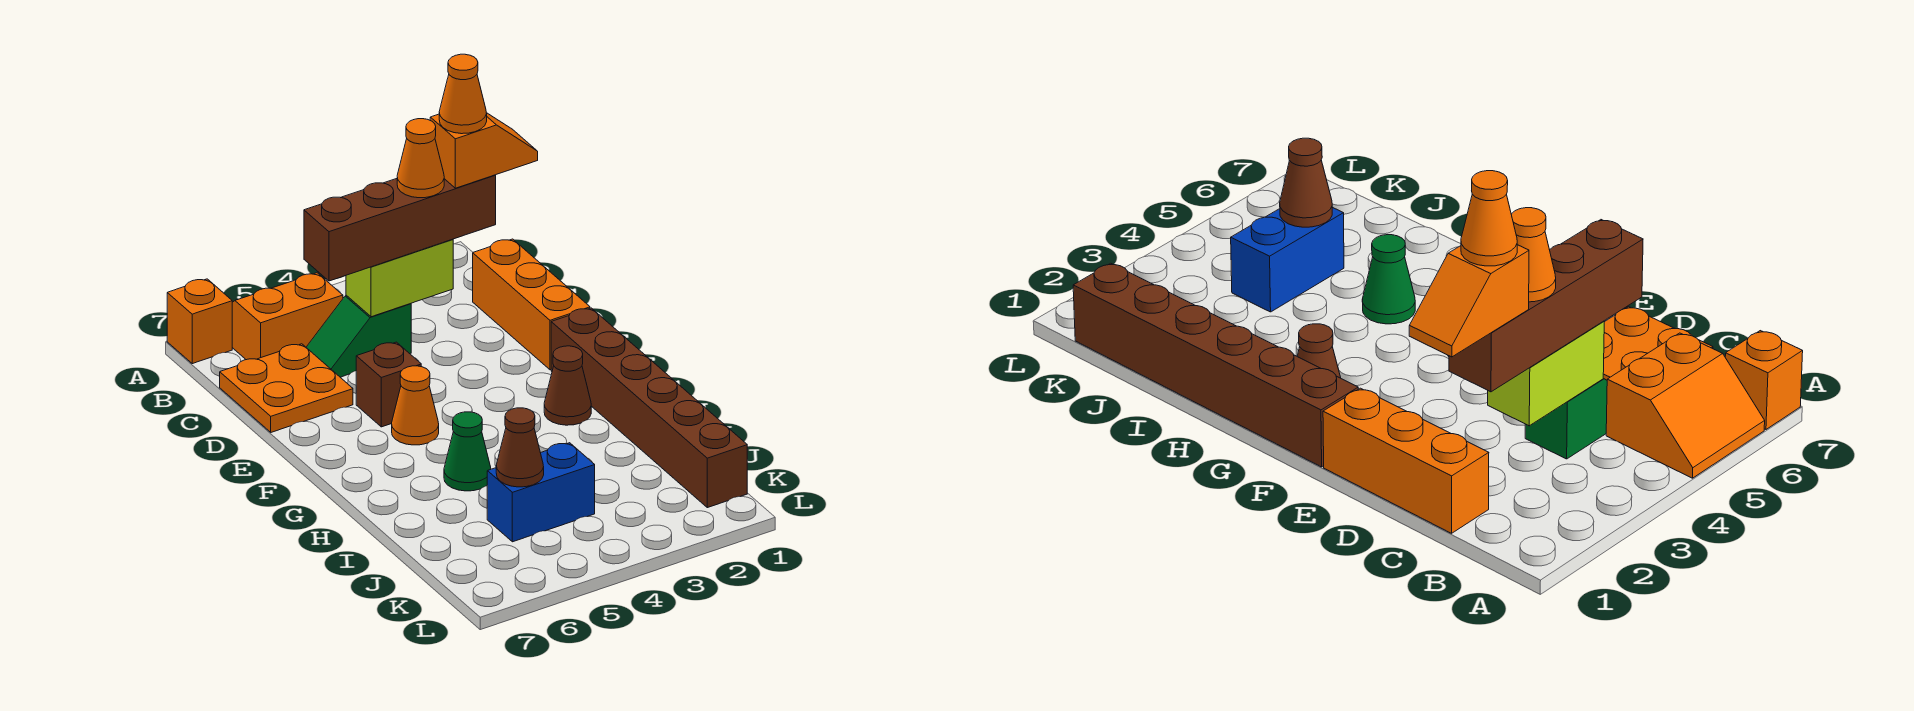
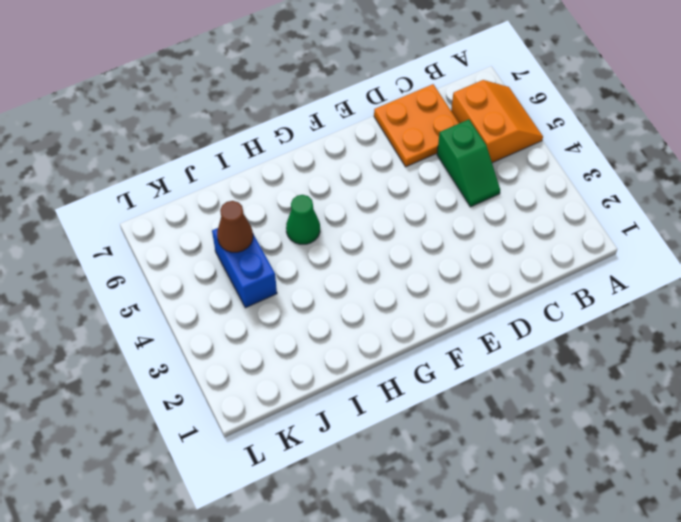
green 1x2 slope [437,120,500,207] -> green 1x2 slope turned to [306,295,411,377]
none -> orange 1x1 brick [167,279,232,364]
none -> orange 1x3 brick [473,239,590,370]
none -> brown 1x1 brick [356,342,421,427]

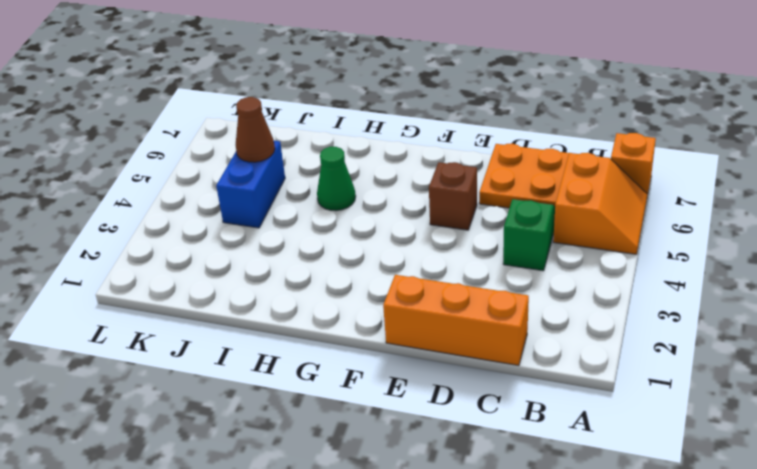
none -> brown 1x6 brick [551,308,747,508]
none -> orange 1x1 cone [392,366,439,445]
none -> brown 1x1 cone [544,346,591,425]

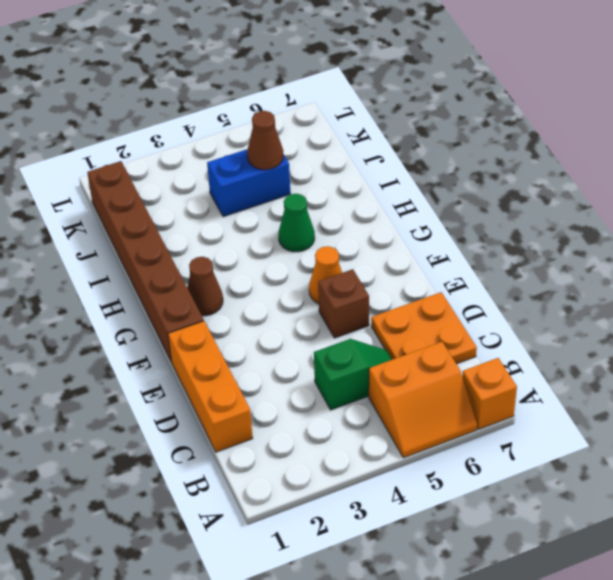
none -> lime 1x2 brick [346,239,453,317]
none -> brown 1x4 brick [304,175,496,281]
none -> orange 1x2 slope [430,113,538,188]

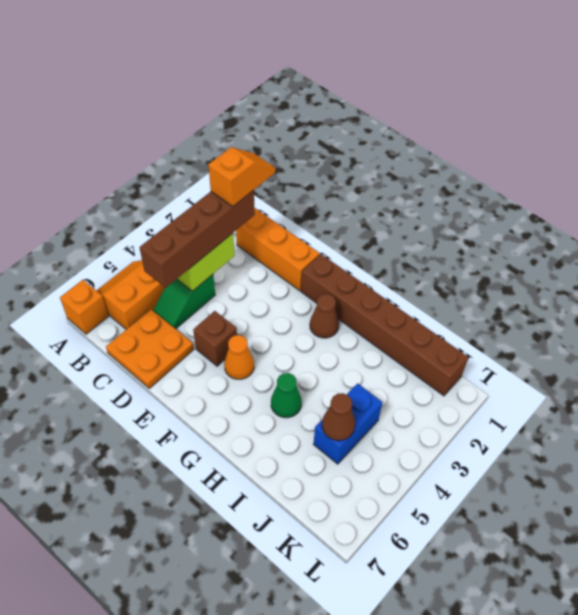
none -> orange 1x1 cone [397,119,444,198]
none -> orange 1x1 cone [439,54,487,134]

